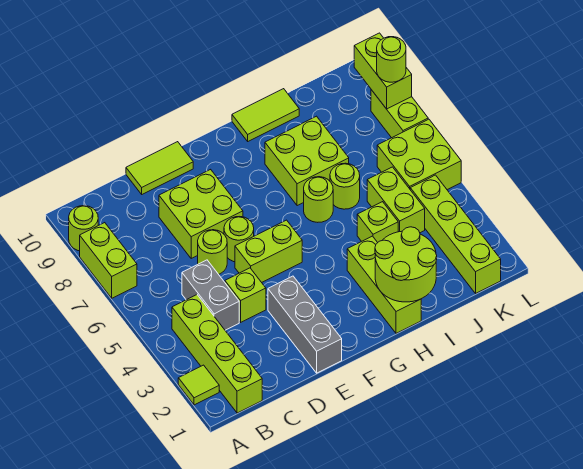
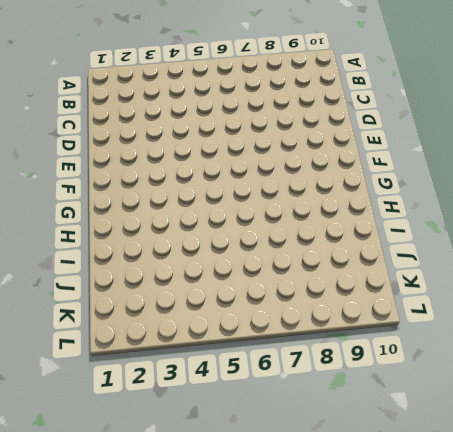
none -> lime 1x1 tile [178,365,219,405]
none -> lime 1x2 brick [80,223,137,298]
none -> lime 1x1 round brick [69,206,98,251]

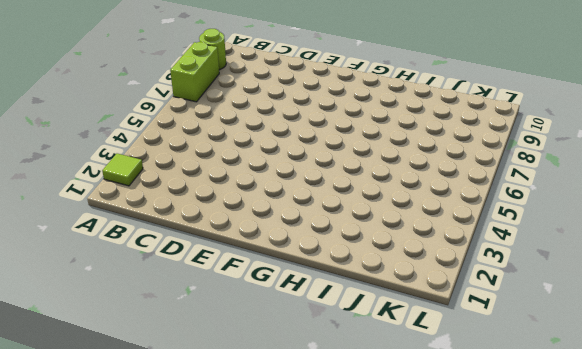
none -> lime 1x4 brick [172,295,262,413]
none -> grey 1x2 brick [182,260,239,330]
none -> lime 1x1 brick [225,268,266,322]

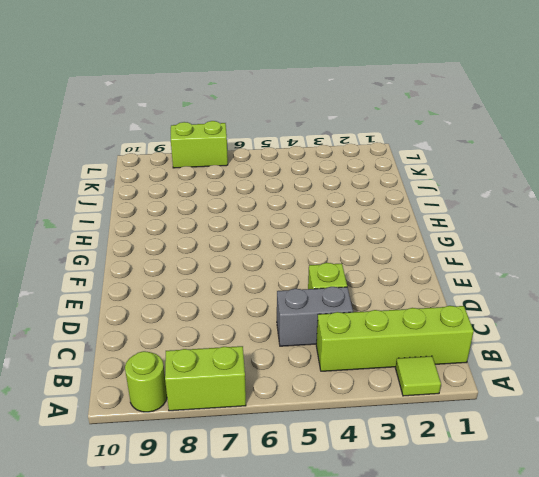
none -> lime 1x1 round brick [198,230,227,274]
none -> lime 2x2 brick [159,169,243,258]
none -> lime 1x2 tile [126,142,193,194]

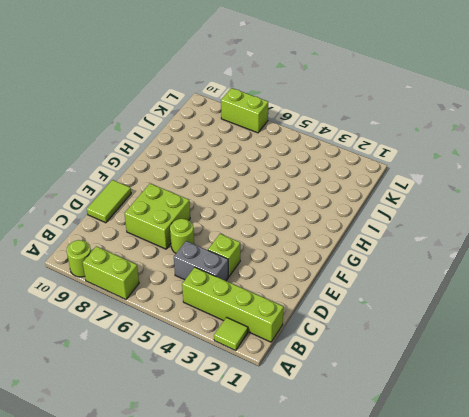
none -> grey 1x3 brick [268,276,342,373]
none -> lime 1x2 brick [235,220,302,282]
none -> lime 1x1 round brick [224,217,254,262]

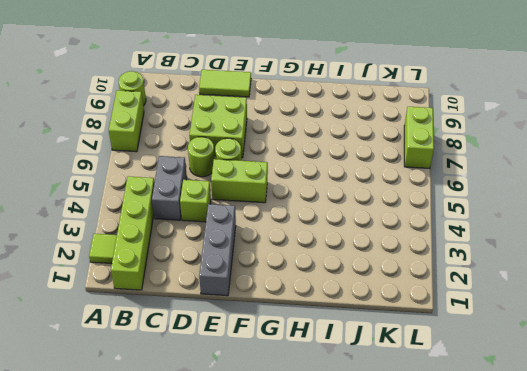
none -> lime 1x3 brick [347,236,421,333]
none -> lime 1x1 round brick [304,177,333,222]
none -> lime 2x2 brick [265,116,349,206]

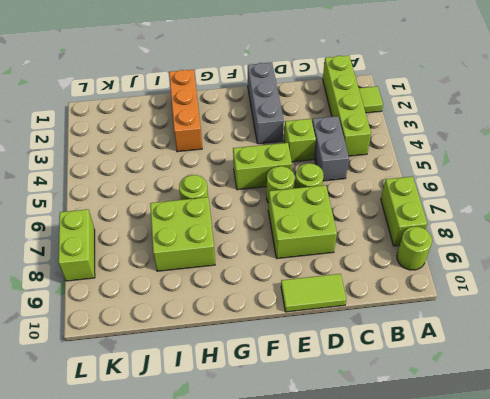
orange 1x3 brick [169,70,202,152] -> lime 1x3 brick [347,236,421,333]
none -> lime 1x2 tile [232,89,299,141]
none -> lime 1x1 brick [357,202,398,242]
none -> lime 1x1 round brick [330,163,360,209]

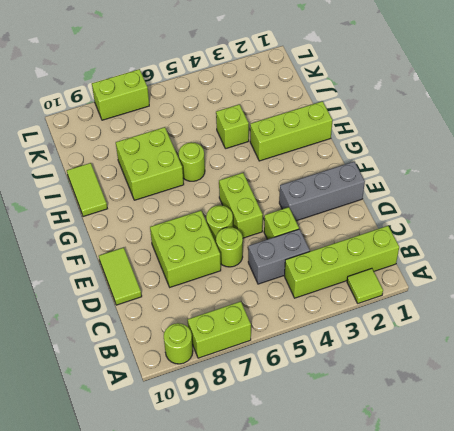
none -> lime 1x1 round brick [330,163,360,209]
none -> lime 1x2 brick [367,167,425,233]
none -> lime 1x4 brick [410,175,501,293]

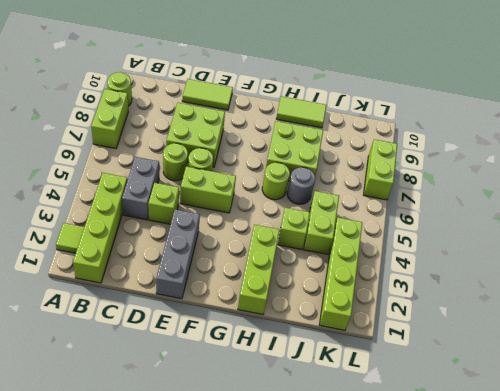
grey 1x1 round brick [287,167,315,204] -> lime 1x1 round brick [330,163,360,209]
none -> lime 2x2 brick [377,119,461,190]
none -> lime 2x2 round brick [375,227,437,302]
none -> lime 1x2 brick [354,33,412,109]

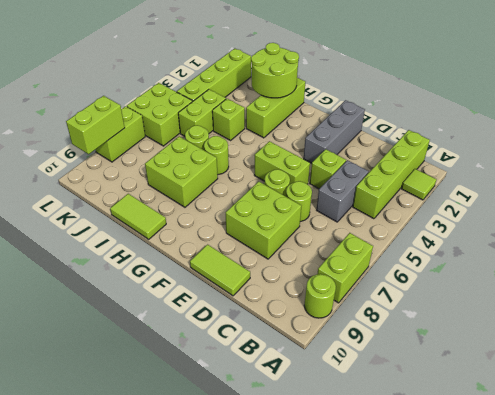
none -> lime 1x1 round brick [377,37,406,82]

